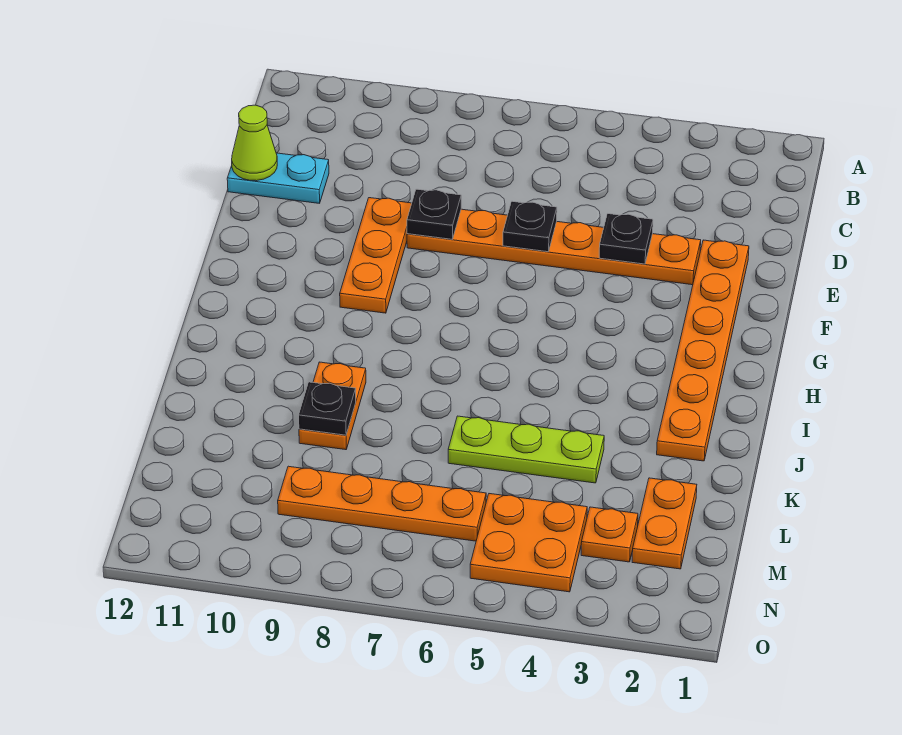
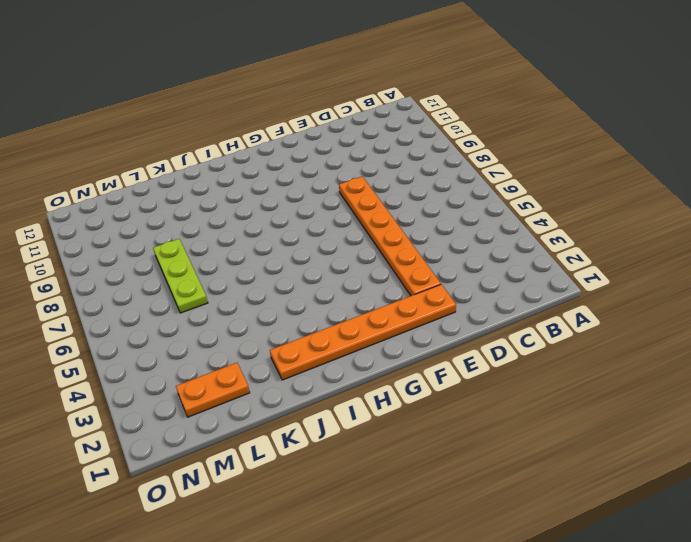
lime 1x3 plate [153,239,208,313] -> lime 1x3 plate moved to [448,416,604,483]
none -> cyan 1x2 plate [227,153,329,203]
none -> orange 1x3 plate [340,198,412,313]
none -> orange 1x2 plate [299,362,366,450]

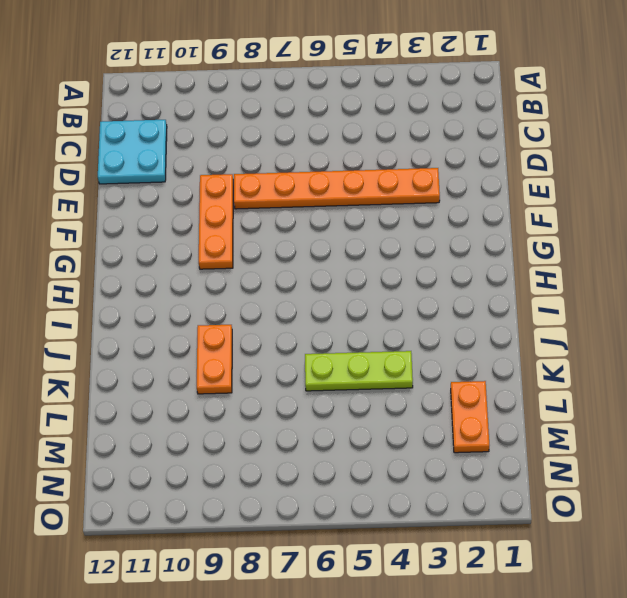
cyan 2x2 plate [98,120,167,184] -> cyan 1x2 plate [227,153,329,203]
none -> orange 1x6 plate [657,240,749,461]
none -> orange 1x1 plate [581,507,638,562]
none -> orange 2x2 plate [470,494,587,592]

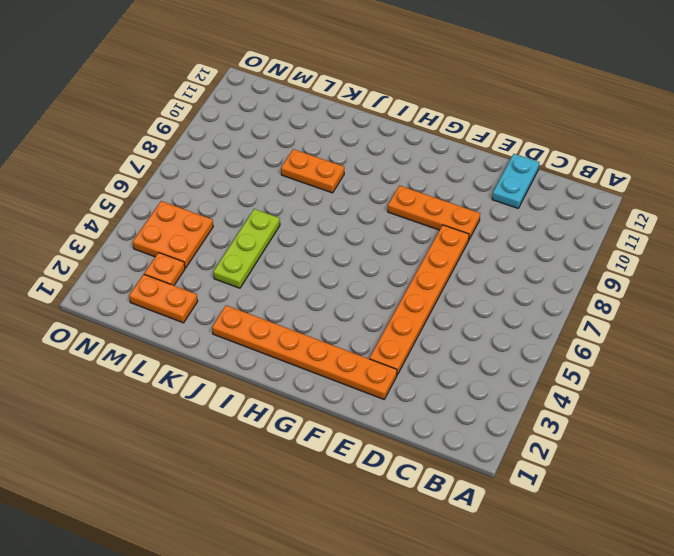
none -> orange 1x4 plate [278,466,486,541]
none -> lime 1x1 cone [232,105,277,181]
none -> black 1x1 plate [599,214,653,264]

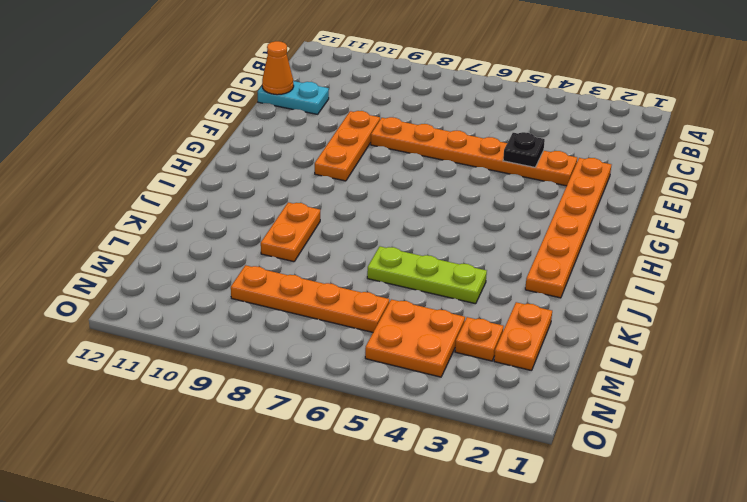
orange 1x1 cone [262,41,294,95] -> lime 1x1 cone [232,105,277,181]
none -> black 1x1 plate [503,201,557,252]
none -> black 1x1 plate [407,189,461,239]
none -> black 1x1 plate [299,382,356,435]

